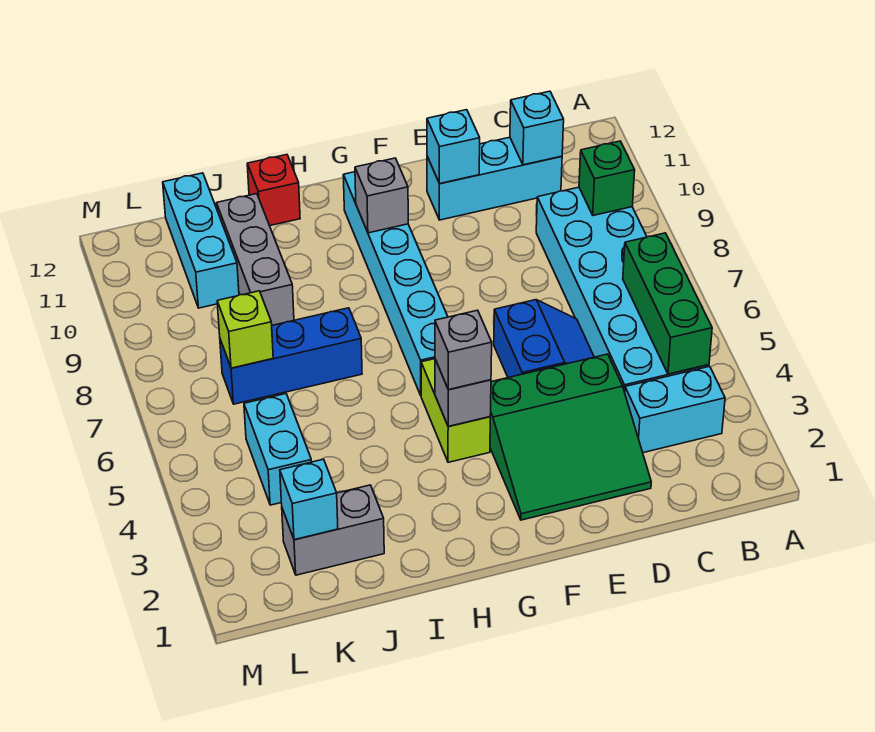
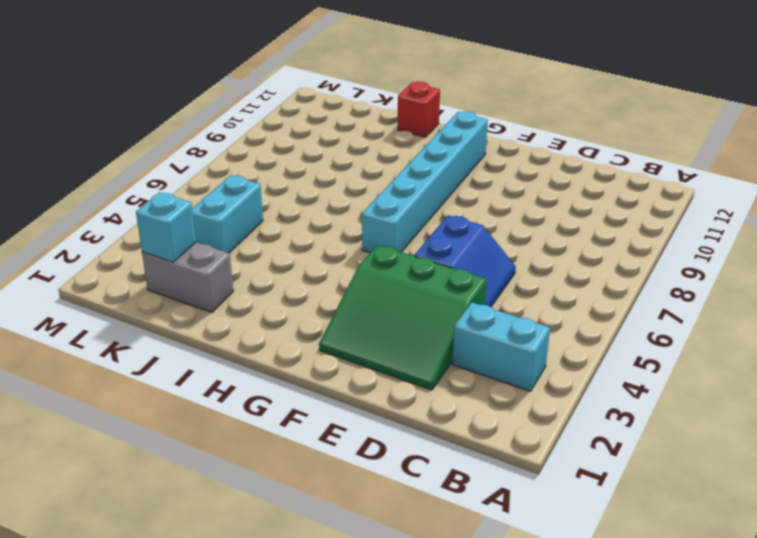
none -> cyan 2x6 brick [536,187,709,392]
none -> cyan 1x3 brick [427,137,562,220]
none -> lime 1x2 brick [421,359,490,462]

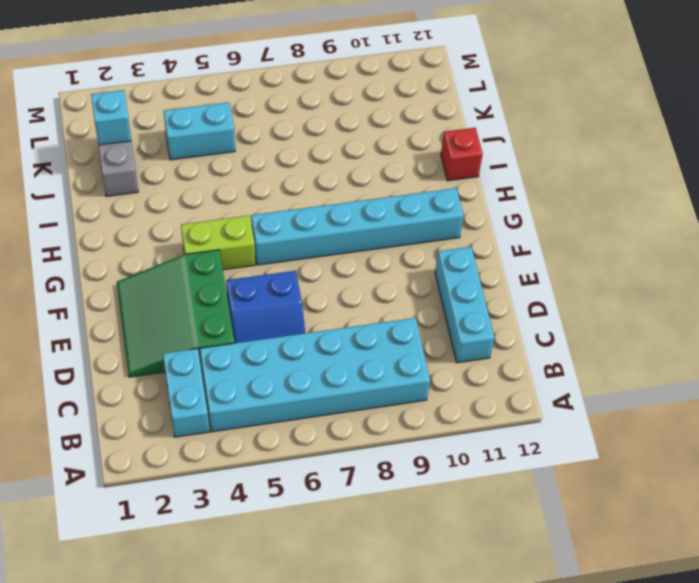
none -> blue 1x3 brick [220,308,362,404]
none -> grey 1x3 brick [217,194,294,325]
none -> cyan 1x3 brick [163,173,239,308]

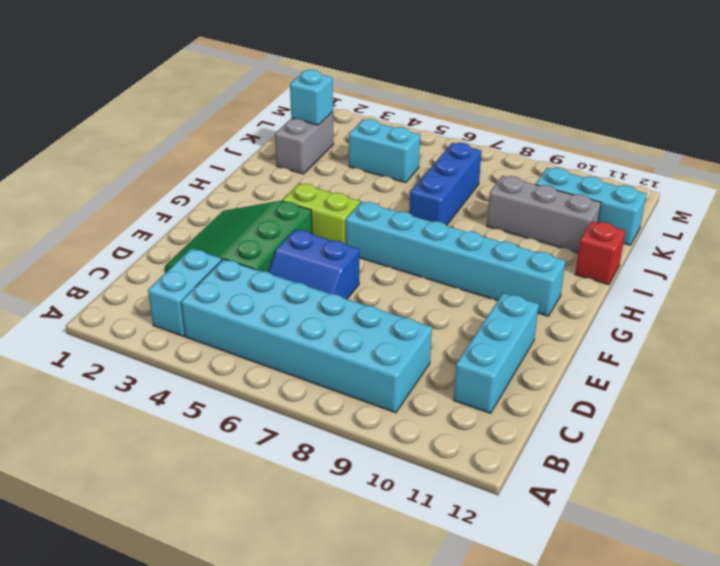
none -> green 1x3 brick [623,233,712,374]
none -> green 1x1 brick [579,141,635,216]
none -> cyan 1x1 brick [510,91,564,165]

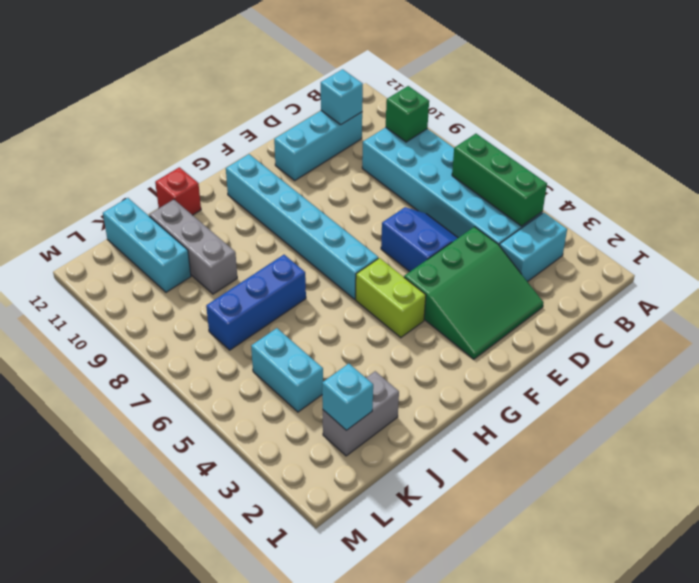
none -> cyan 1x1 brick [427,110,480,184]
none -> grey 1x1 brick [435,359,491,426]
none -> grey 1x1 brick [355,158,408,233]

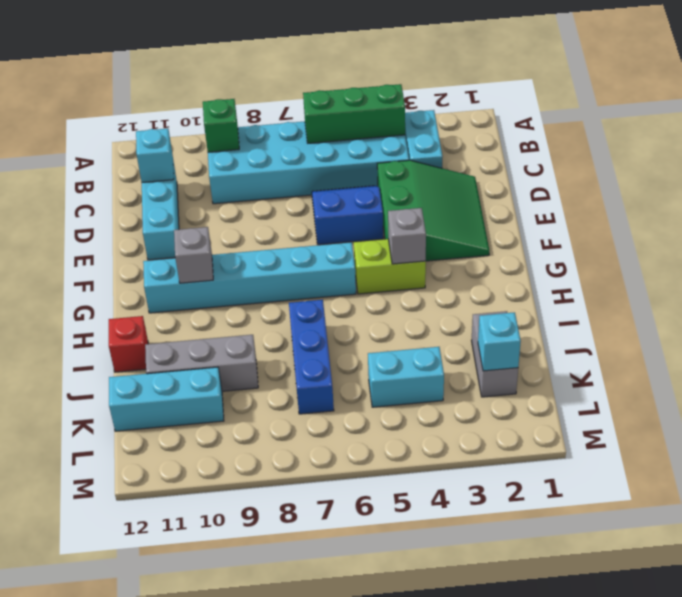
none -> cyan 1x1 brick [427,110,480,184]
none -> lime 1x1 brick [217,291,273,368]
none -> grey 1x1 brick [435,310,492,390]

